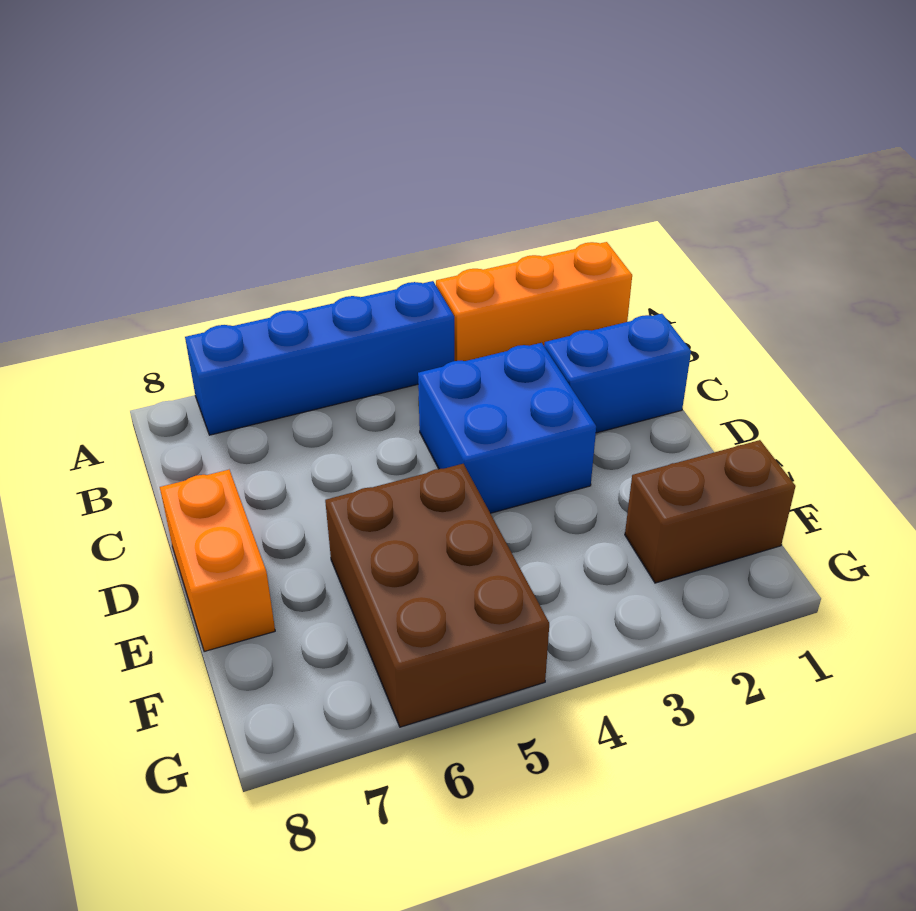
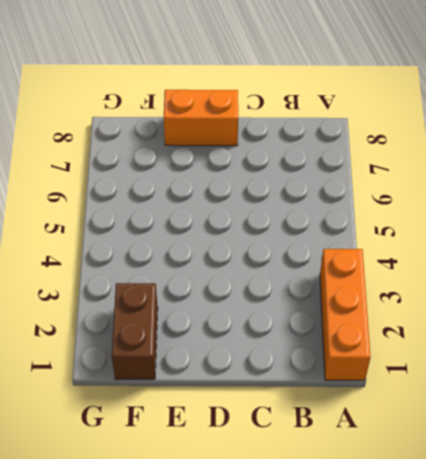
none -> blue 1x4 brick [185,281,454,435]
none -> blue 1x2 brick [544,314,691,433]

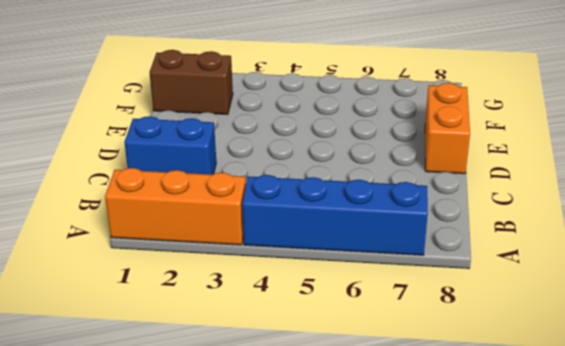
none -> blue 2x2 brick [418,343,596,513]
none -> brown 2x3 brick [325,464,549,727]

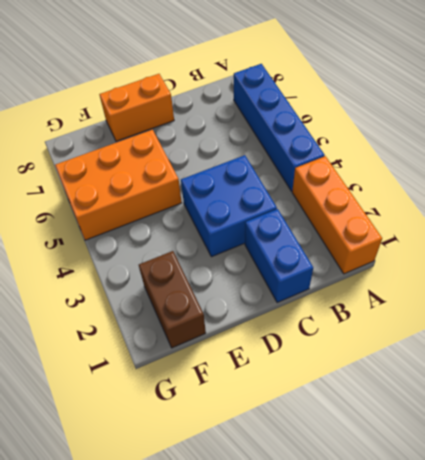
orange 2x3 brick [55,130,182,240] -> brown 2x3 brick [325,464,549,727]

